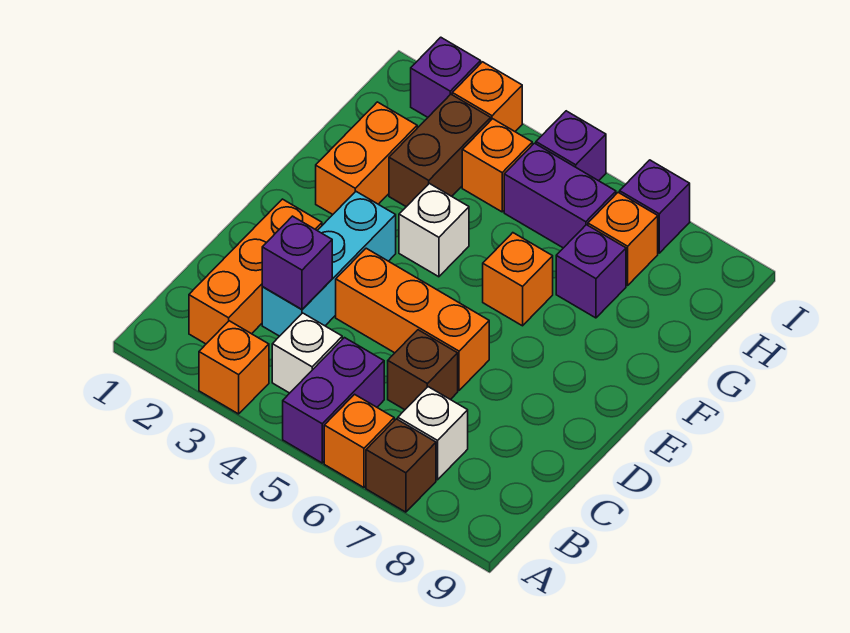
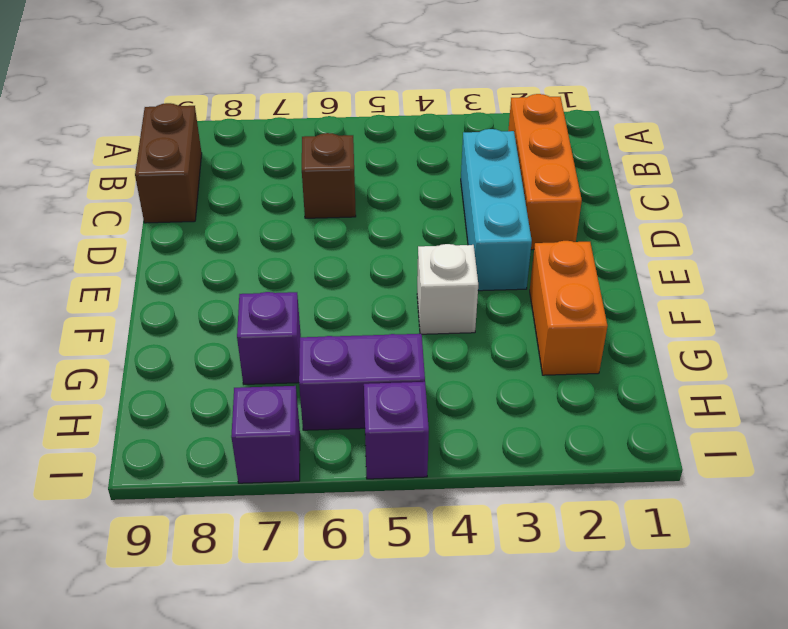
brown 1x2 brick [135,103,202,223] -> brown 1x2 brick moved to [389,94,491,207]
none -> orange 1x1 brick [199,321,269,414]
none -> purple 1x2 brick [283,338,384,463]
none -> orange 1x1 brick [324,394,394,487]

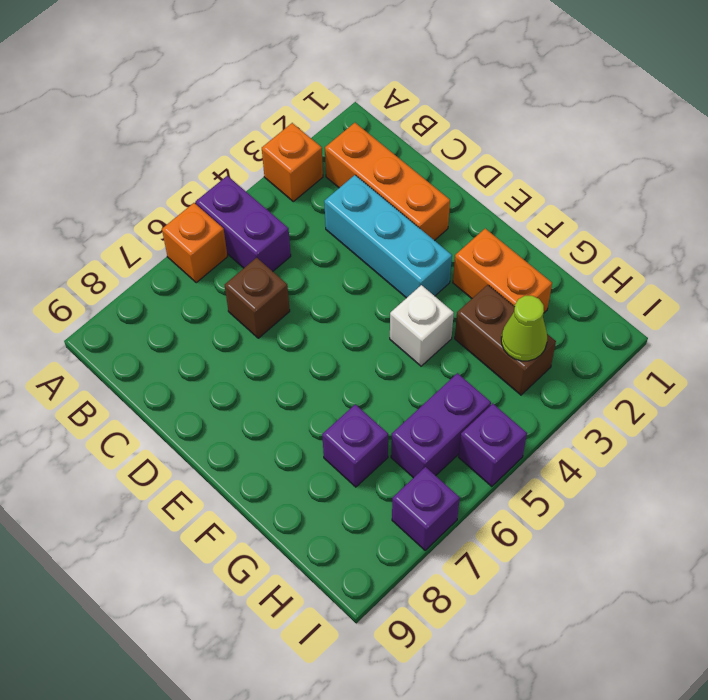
lime 1x1 cone [501,296,547,361] -> none
none -> brown 1x1 brick [366,419,436,512]
none -> white 1x1 brick [272,313,342,393]
none -> white 1x1 brick [398,387,468,480]

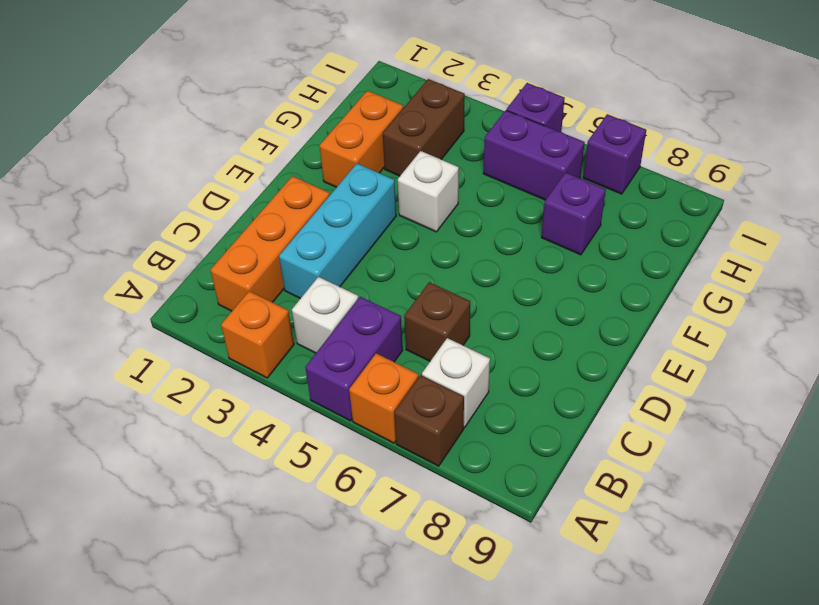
none -> orange 1x3 brick [336,248,489,390]
none -> orange 1x1 brick [483,233,553,326]
none -> orange 1x1 brick [462,119,532,212]

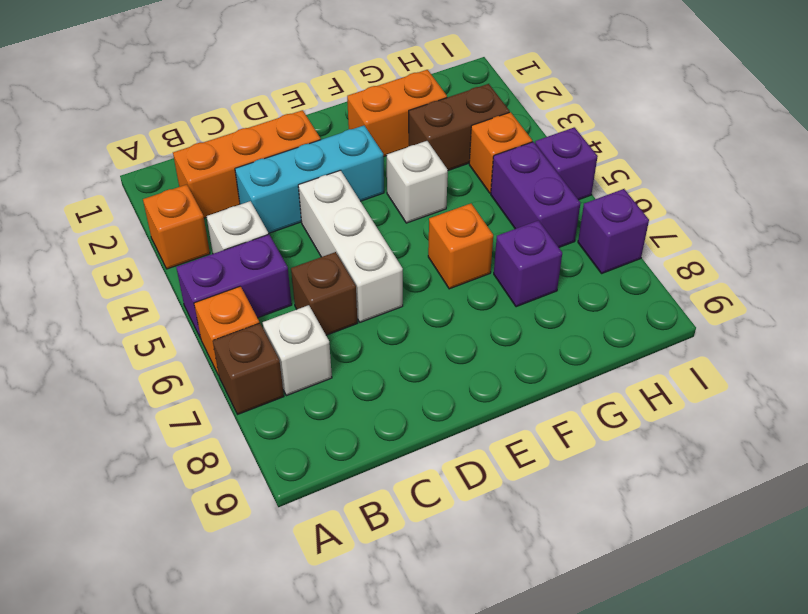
white 1x3 brick [298,170,403,322] -> orange 1x3 brick [336,248,489,390]
none -> orange 1x1 brick [588,192,658,285]
none -> purple 1x1 brick [411,37,481,117]
none -> orange 1x1 brick [452,62,522,131]

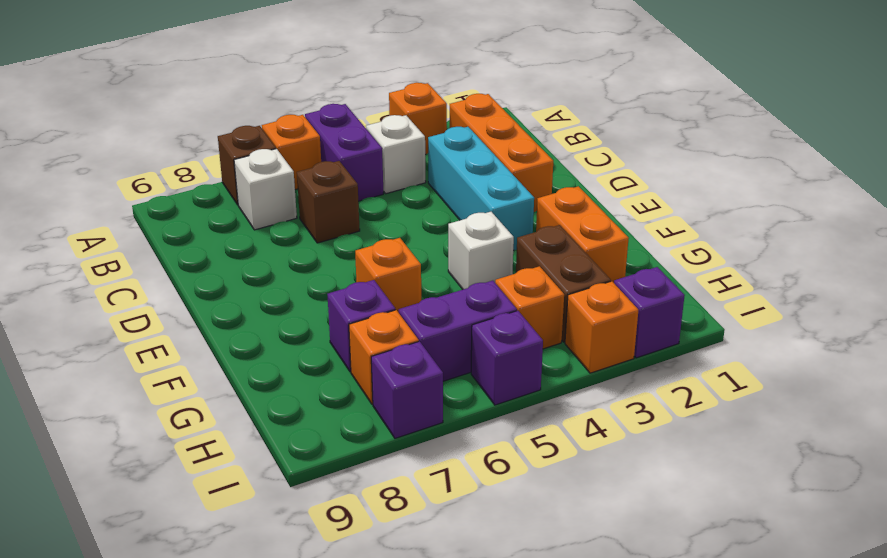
none -> orange 1x3 brick [336,248,489,390]
none -> purple 1x1 brick [262,216,332,309]

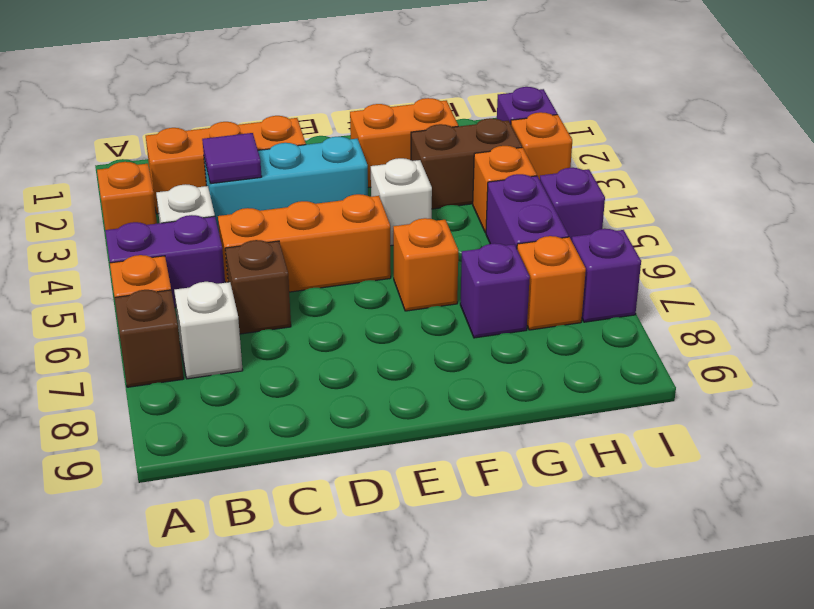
purple 1x1 tile [202,133,262,184] -> purple 1x1 brick [262,216,332,309]
orange 1x3 brick [218,194,391,292] -> orange 1x3 brick turned to [336,248,489,390]

